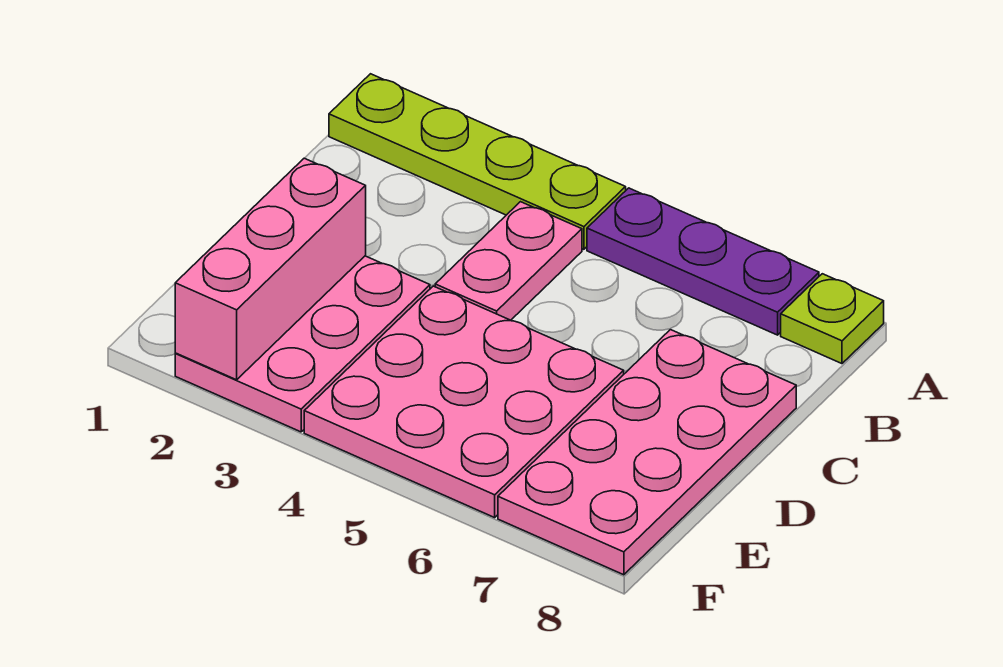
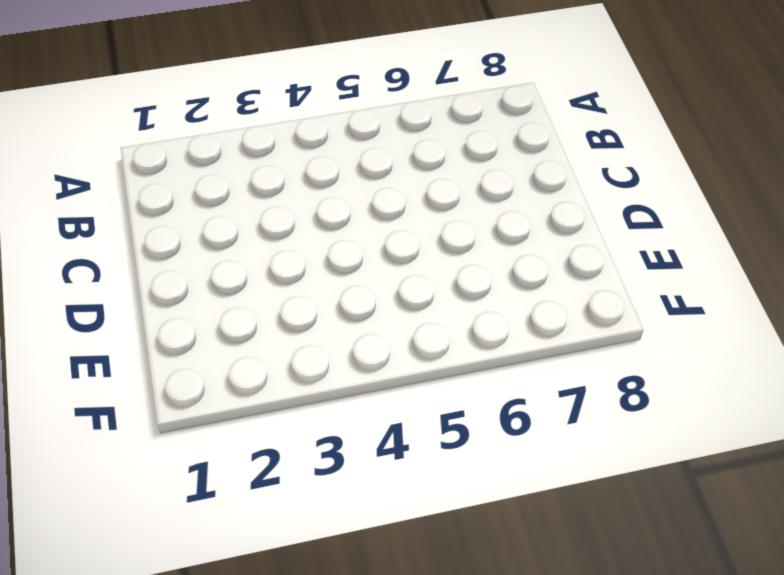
none -> lime 1x4 plate [329,74,626,249]
none -> purple 1x3 plate [587,188,819,335]

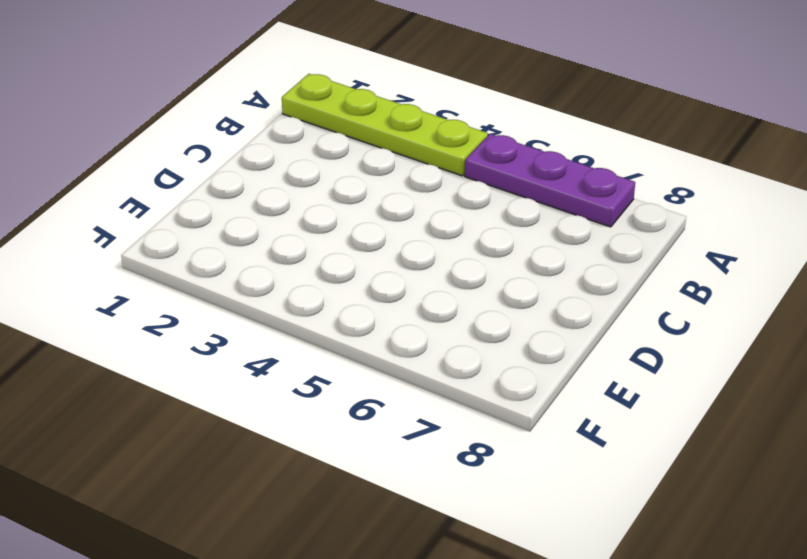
none -> lime 1x1 plate [781,274,884,364]
none -> pink 1x2 plate [435,202,582,320]

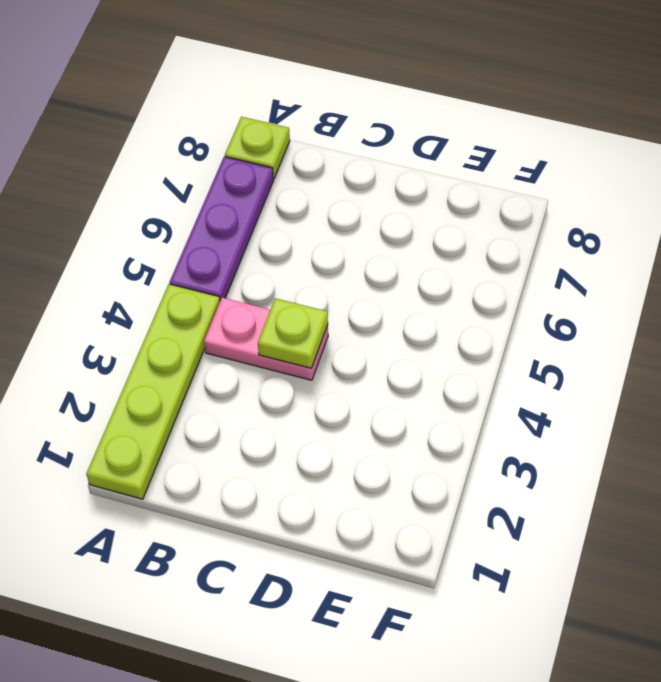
lime 1x1 plate [258,298,328,368] -> none
none -> pink 2x4 plate [498,330,796,575]
none -> pink 2x3 plate [175,256,430,432]

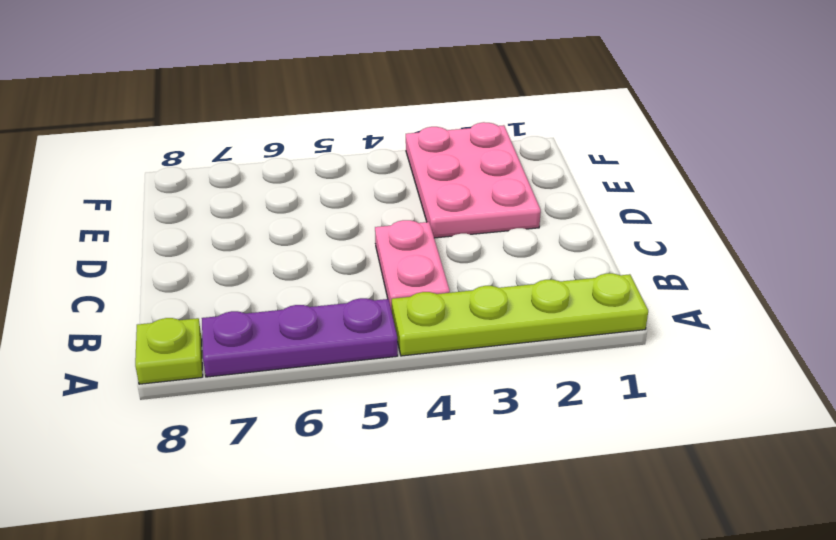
none -> pink 2x4 plate [498,330,796,575]
none -> pink 3x3 plate [304,286,624,518]

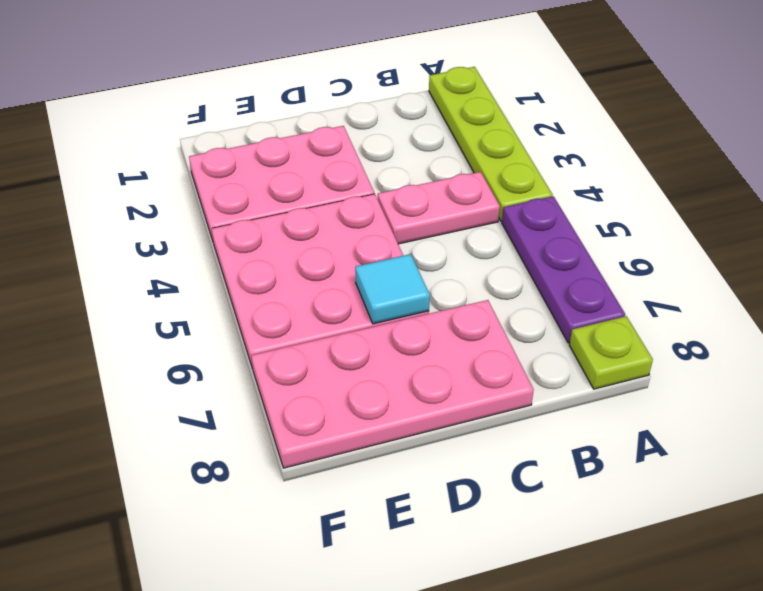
cyan 1x1 tile [355,254,430,324] -> none
none -> pink 1x3 brick [175,158,366,380]

